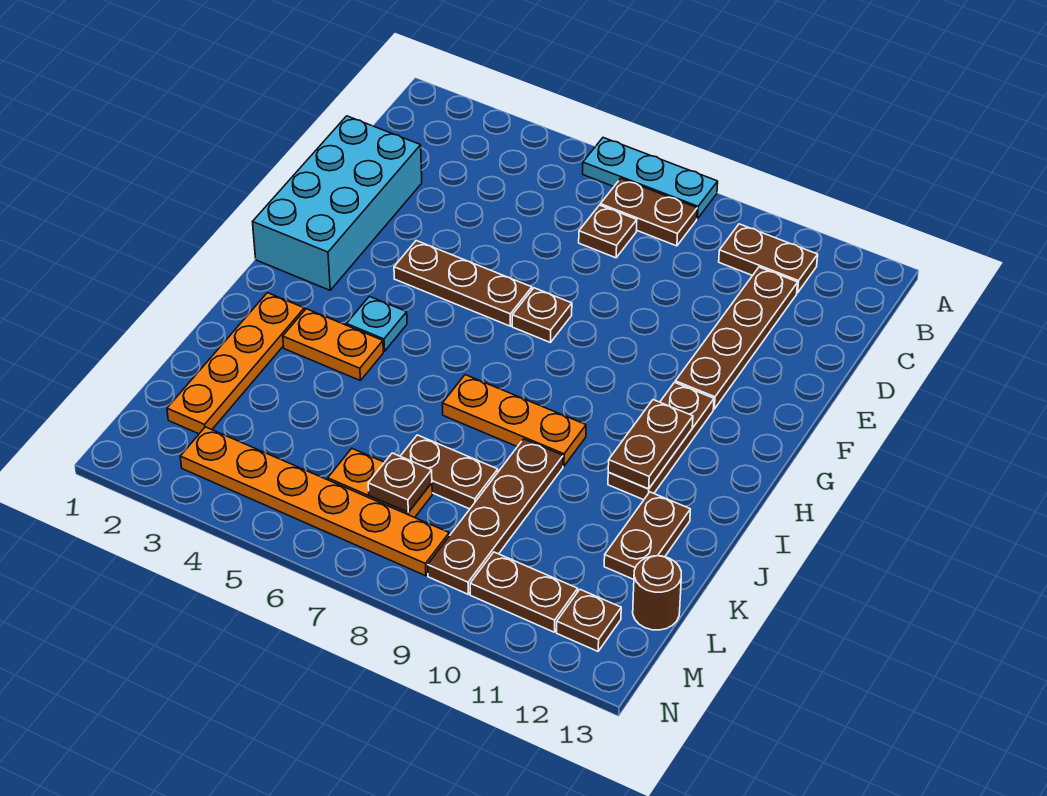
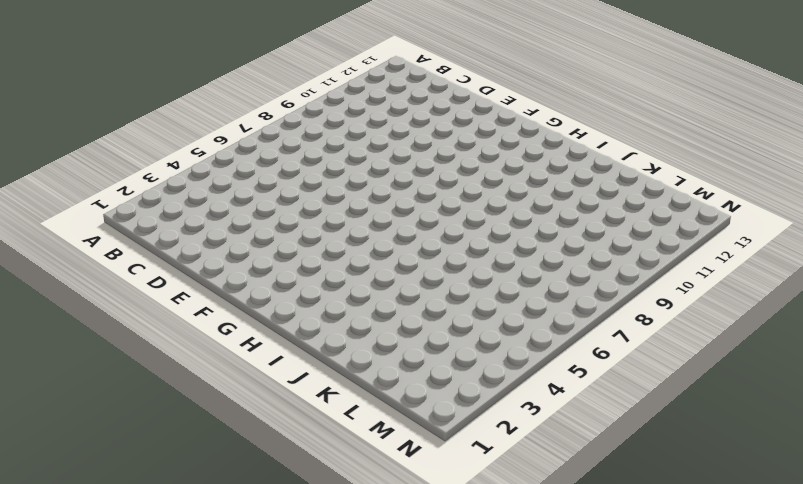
none -> cyan 1x3 plate [583,138,718,219]
none -> brown 1x2 plate [600,179,697,246]
none -> brown 1x2 plate [719,224,818,293]

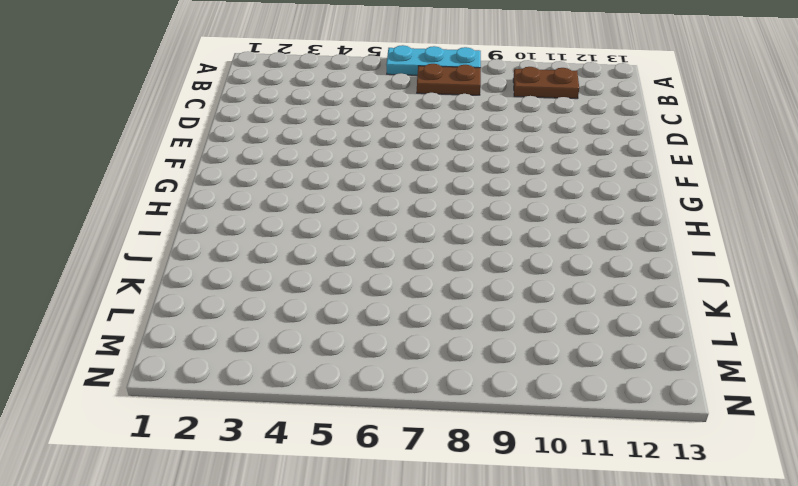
none -> brown 1x1 plate [579,205,637,258]
none -> brown 1x4 plate [675,267,798,409]
none -> cyan 2x4 brick [253,116,422,290]

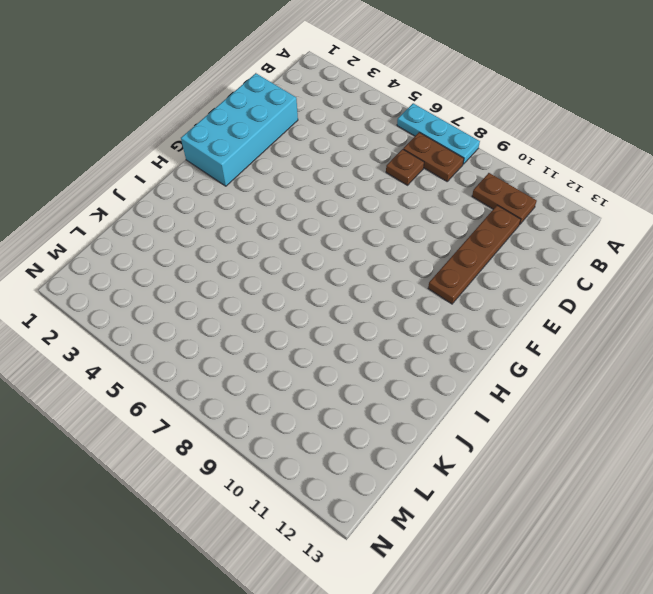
none -> brown 1x3 plate [394,241,532,326]
none -> brown 1x1 plate [512,288,572,343]
none -> brown 1x3 plate [608,382,714,500]

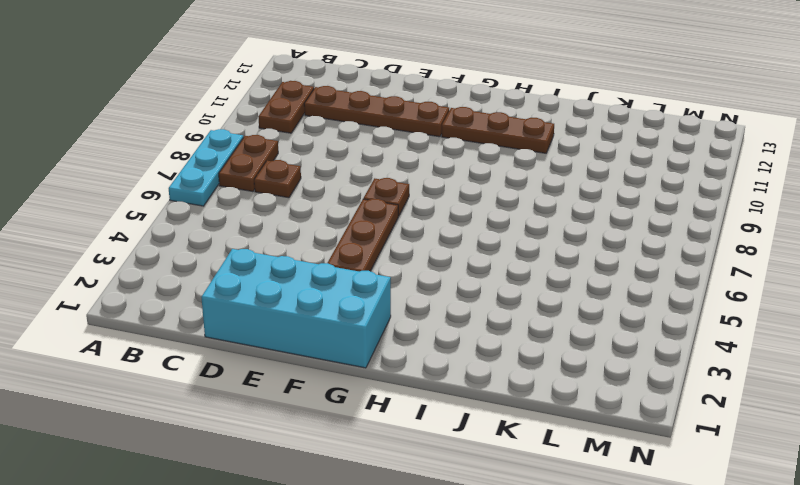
none -> cyan 1x1 plate [347,296,407,351]
none -> orange 1x4 plate [167,293,304,434]
none -> orange 1x2 plate [283,309,383,381]

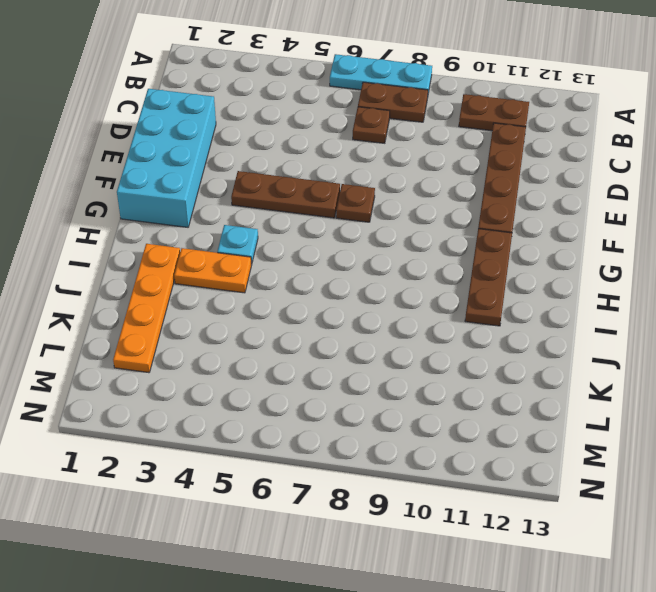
none -> orange 1x3 plate [442,375,586,466]
none -> brown 1x4 plate [428,439,563,594]
none -> brown 1x2 plate [604,492,690,579]

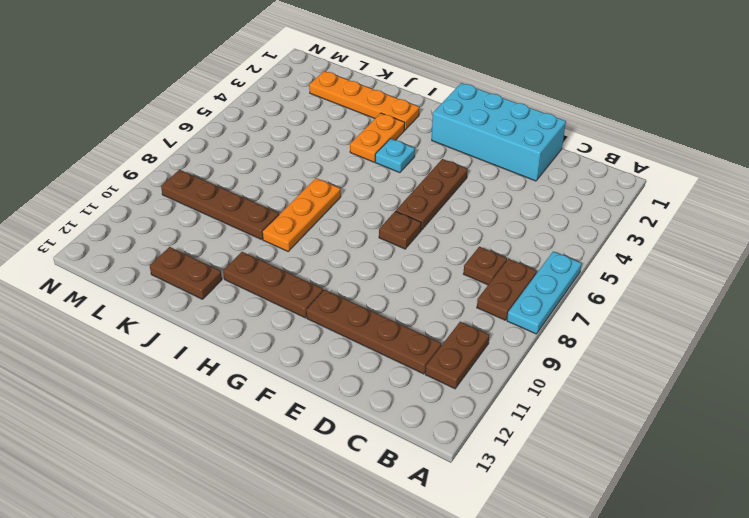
none -> brown 1x2 plate [400,435,498,509]
none -> orange 1x2 plate [328,449,432,518]
none -> brown 1x1 round brick [633,556,681,630]

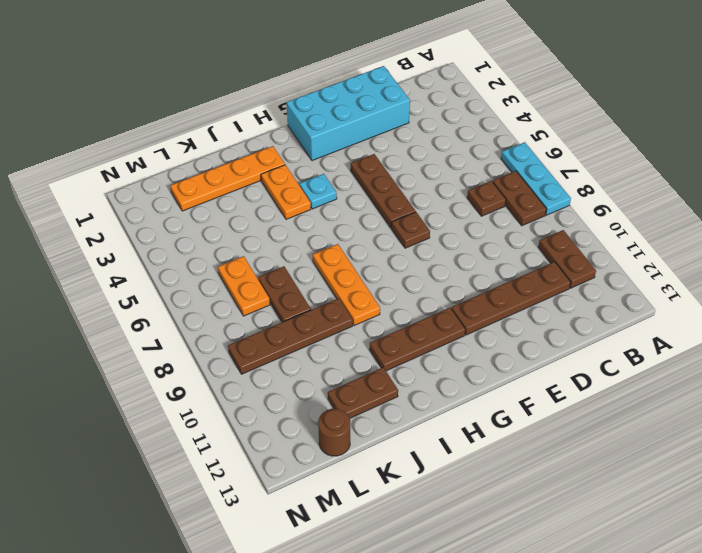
none -> orange 1x6 plate [180,427,449,576]
none -> brown 1x2 plate [470,552,578,632]
none -> brown 1x1 plate [557,590,621,651]

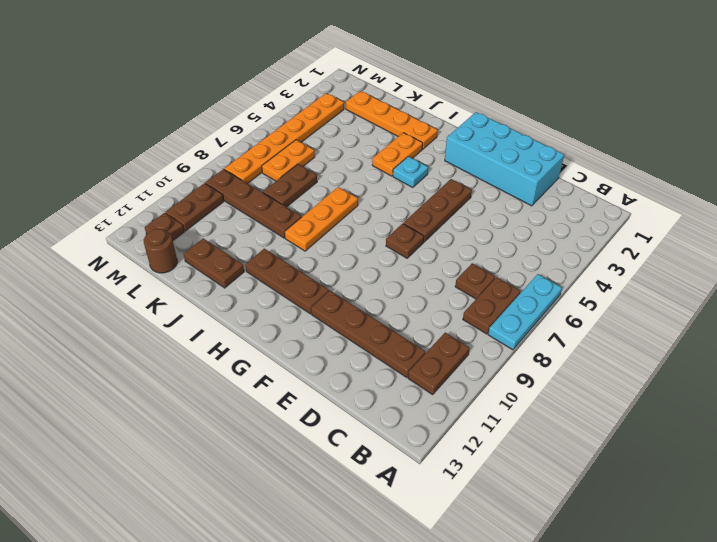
none -> brown 1x2 plate [608,400,693,489]
none -> brown 1x1 plate [368,453,432,512]

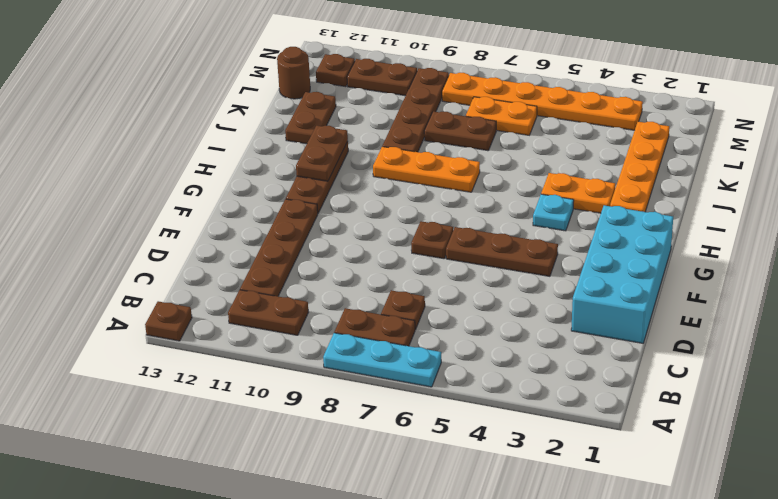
brown 1x1 plate [145,301,192,341] -> brown 1x1 plate moved to [368,453,432,512]

